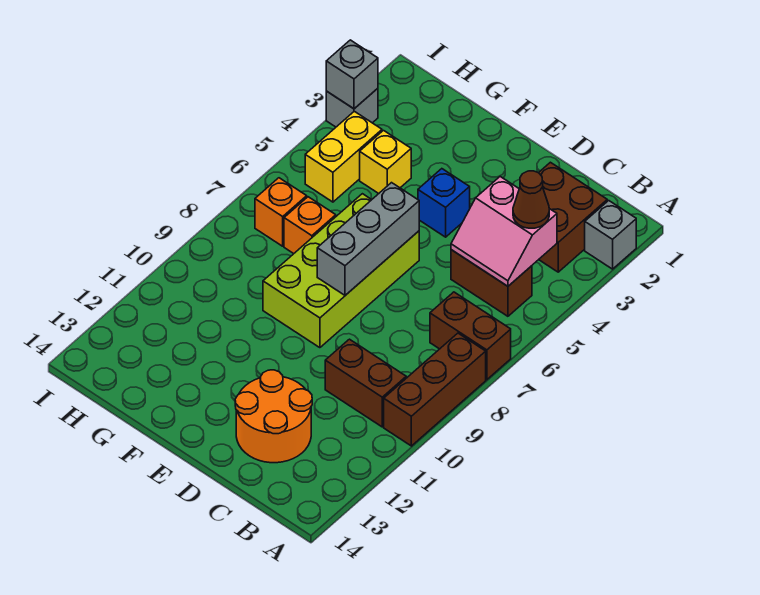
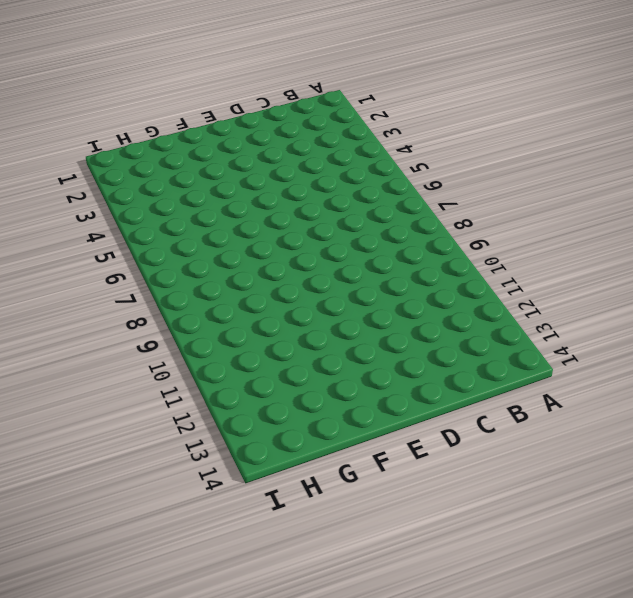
none -> grey 1x1 brick [585,201,636,269]
none -> brown 1x2 brick [430,292,511,380]
none -> brown 1x3 brick [384,333,486,446]

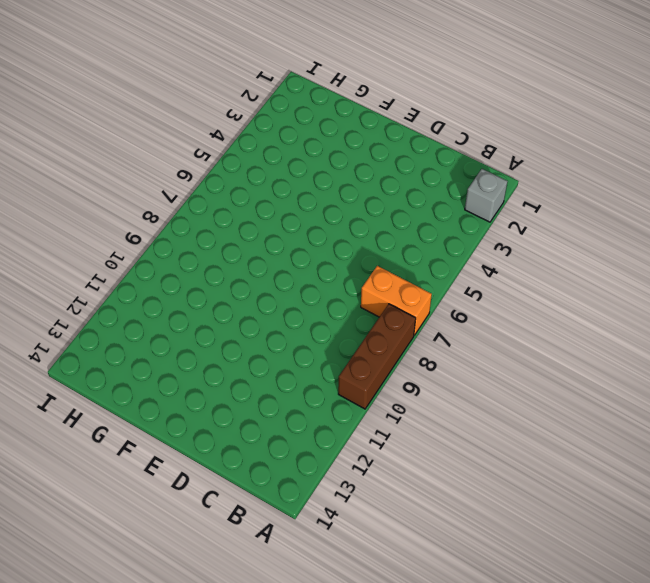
orange 1x2 brick [361,266,432,335] -> brown 1x2 brick [430,292,511,380]
none -> brown 2x2 brick [539,162,607,272]
none -> brown 1x2 brick [451,250,532,316]
none -> brown 1x2 brick [325,339,406,427]

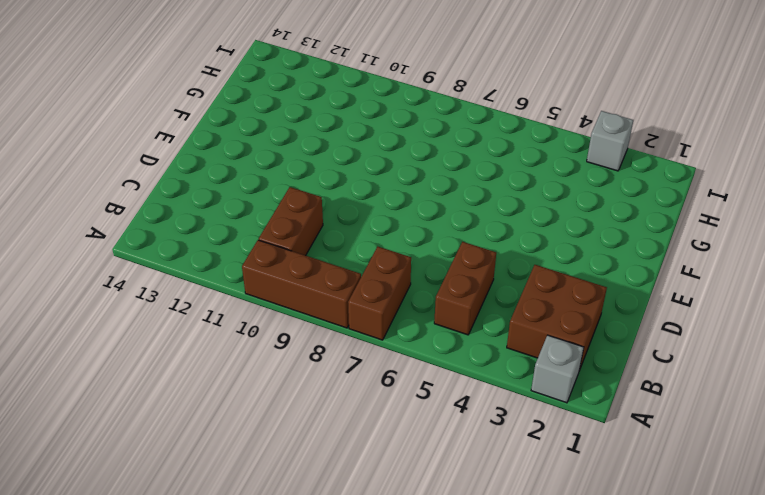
none -> orange 2x2 round brick [235,370,312,463]
none -> blue 1x1 brick [418,169,470,237]
none -> lime 2x4 brick [263,194,419,348]

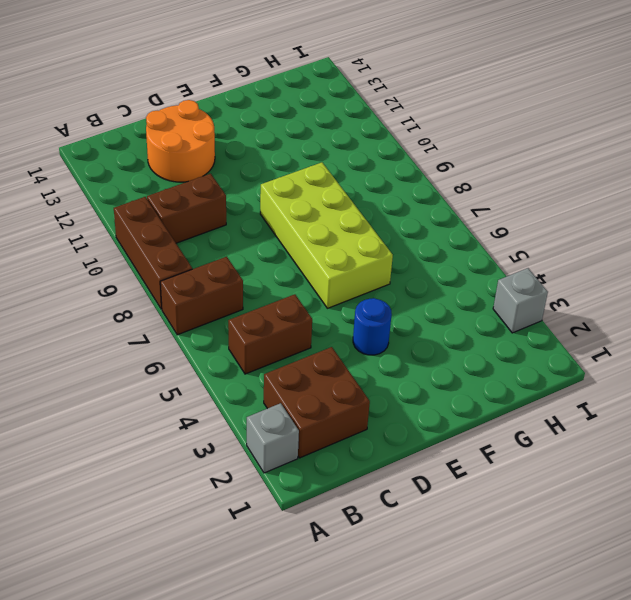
blue 1x1 round brick [353,298,392,355] -> blue 1x1 brick [418,169,470,237]
none -> yellow 1x1 brick [360,131,411,194]
none -> orange 1x1 brick [284,197,336,254]
none -> yellow 1x2 brick [305,111,382,202]

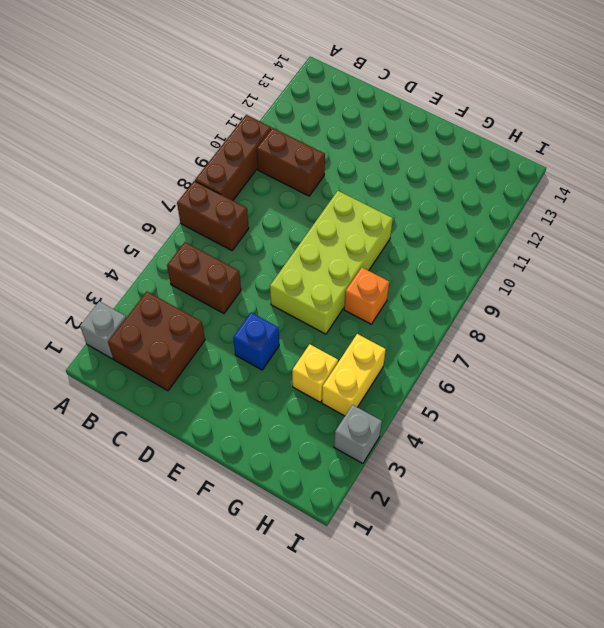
none -> orange 2x2 round brick [235,370,312,463]
none -> orange 1x1 brick [255,178,307,246]
none -> pink 2x2 slope [451,177,557,286]

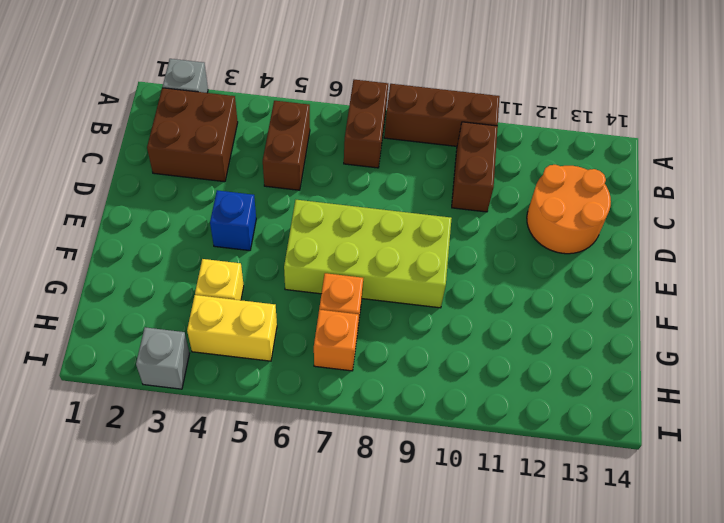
none -> pink 2x2 slope [451,177,557,286]
none -> grey 1x3 brick [317,183,419,295]
none -> grey 1x1 brick [326,40,378,109]

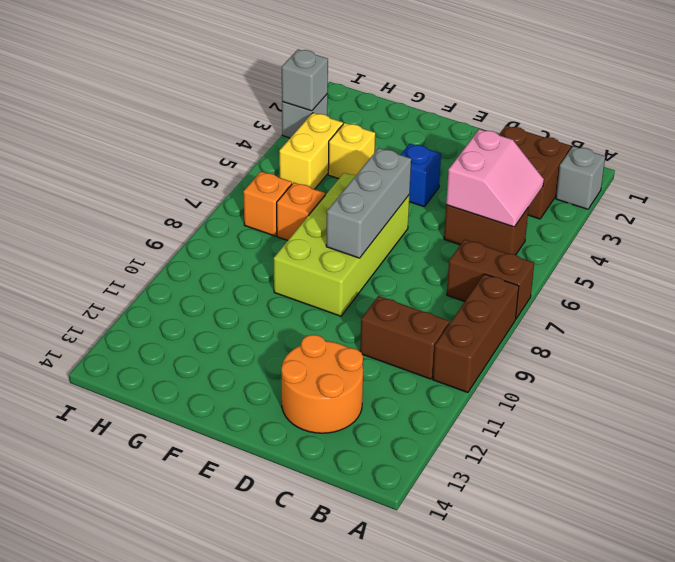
pink 2x2 slope [446,129,544,227] -> pink 2x2 slope turned to [451,177,557,286]
none -> brown 1x1 cone [513,171,549,228]

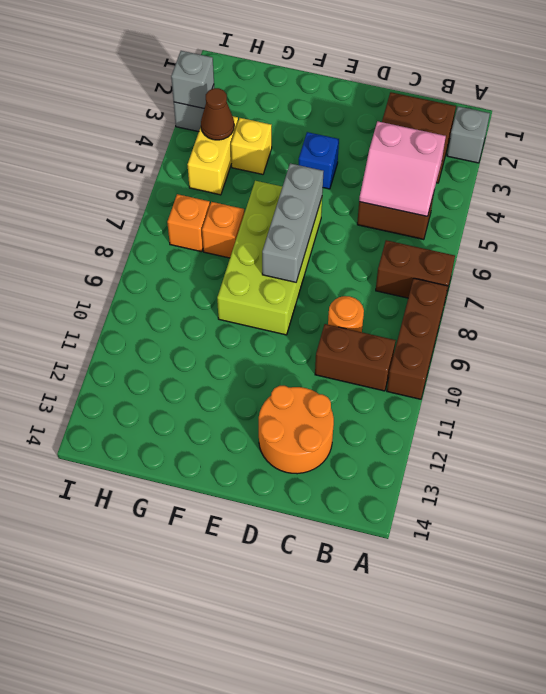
orange 1x1 round brick [328,296,364,332] -> none
brown 1x1 cone [201,88,234,140] -> brown 1x1 cone moved to [513,171,549,228]

